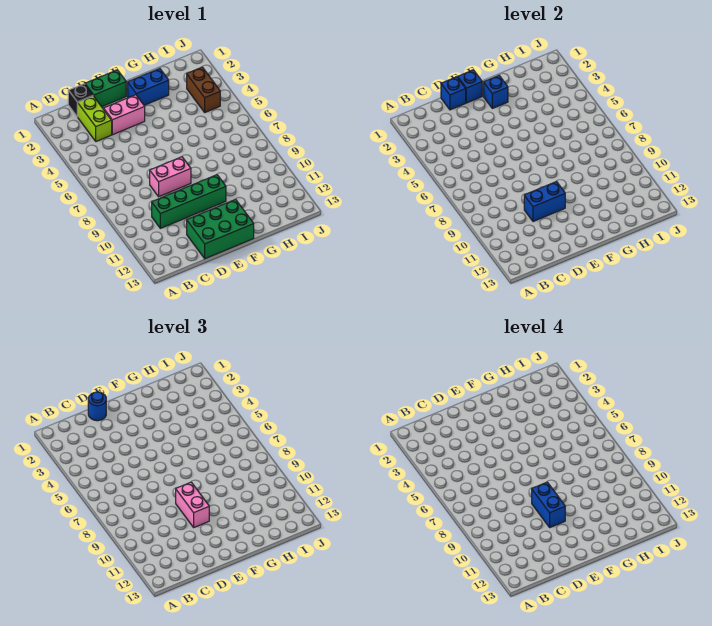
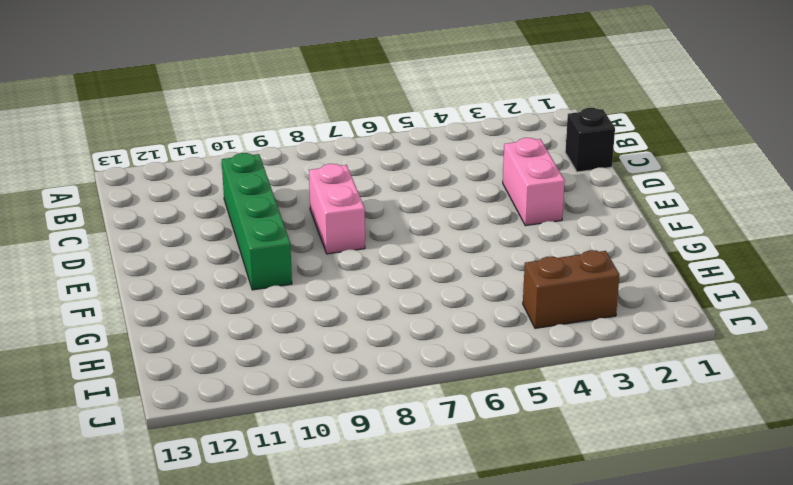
none -> lime 1x2 brick [78,96,112,141]
none -> green 1x2 brick [85,70,126,107]
none -> green 2x3 brick [187,200,254,259]

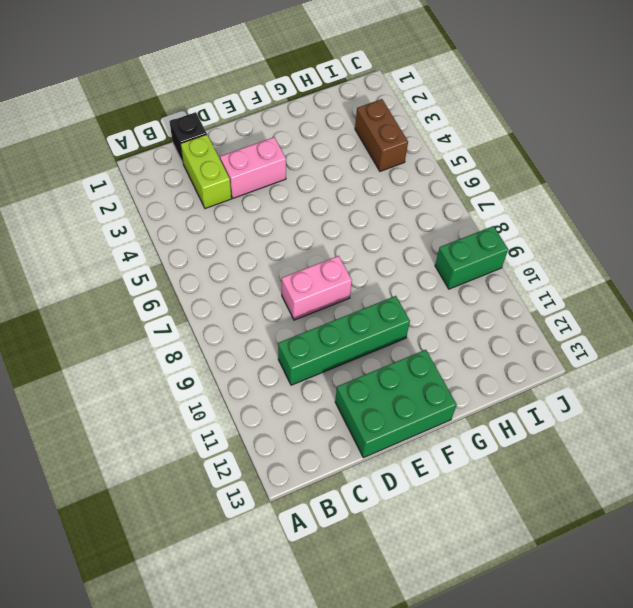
green 1x2 brick [435,226,508,289] -> green 1x2 brick moved to [85,70,126,107]
none -> blue 1x2 brick [128,69,169,105]
none -> blue 1x1 brick [441,77,466,110]
none -> blue 1x2 brick [524,181,565,222]

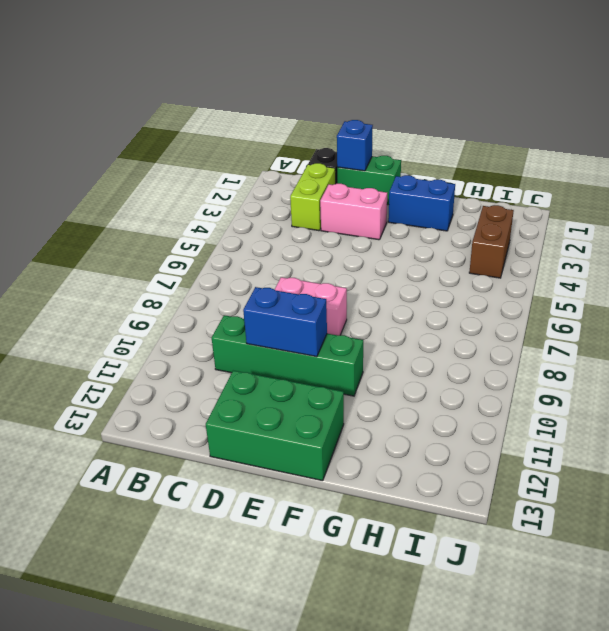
none -> blue 1x1 brick [458,70,482,103]
none -> blue 1x1 brick [484,75,508,108]
none -> blue 1x1 round brick [88,392,106,421]

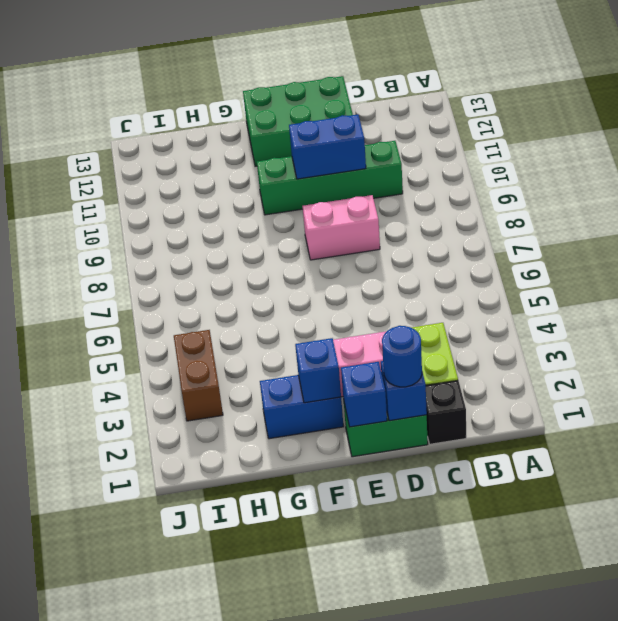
none -> pink 1x2 brick [176,482,209,527]
none -> blue 1x2 brick [532,482,565,527]

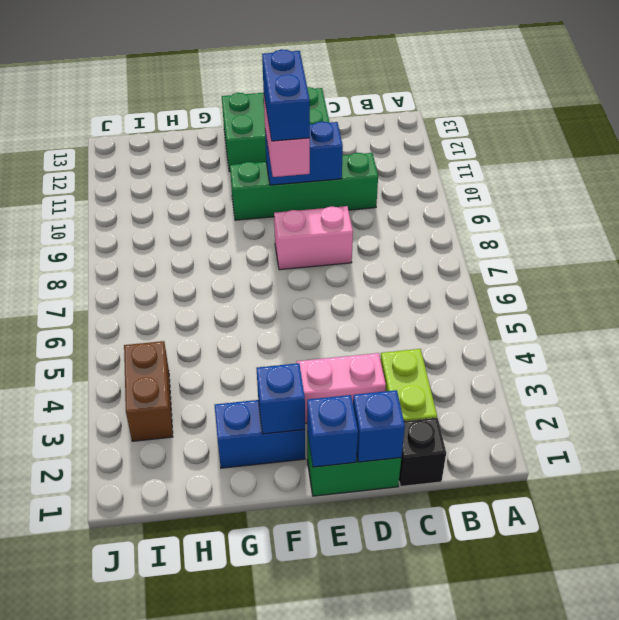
none -> blue 1x1 round brick [88,392,106,421]

